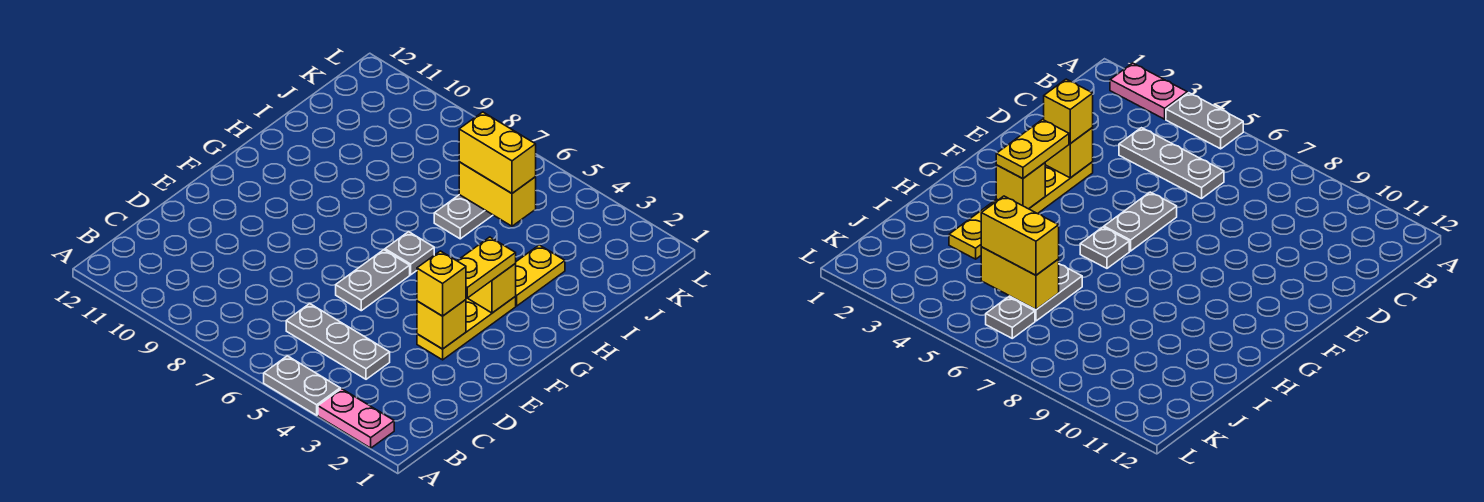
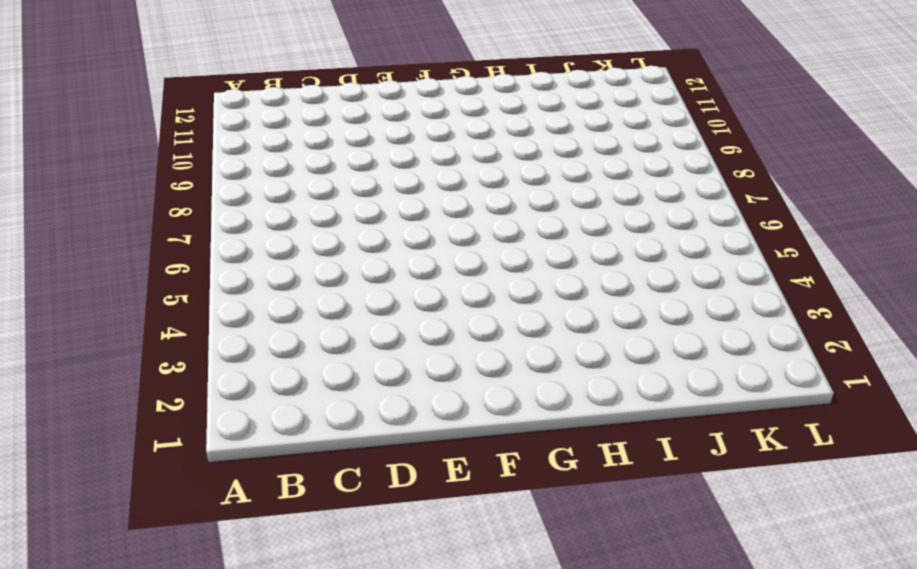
none -> pink 1x2 plate [318,389,394,448]
none -> grey 1x2 plate [264,356,340,415]
none -> grey 1x3 plate [286,304,390,379]

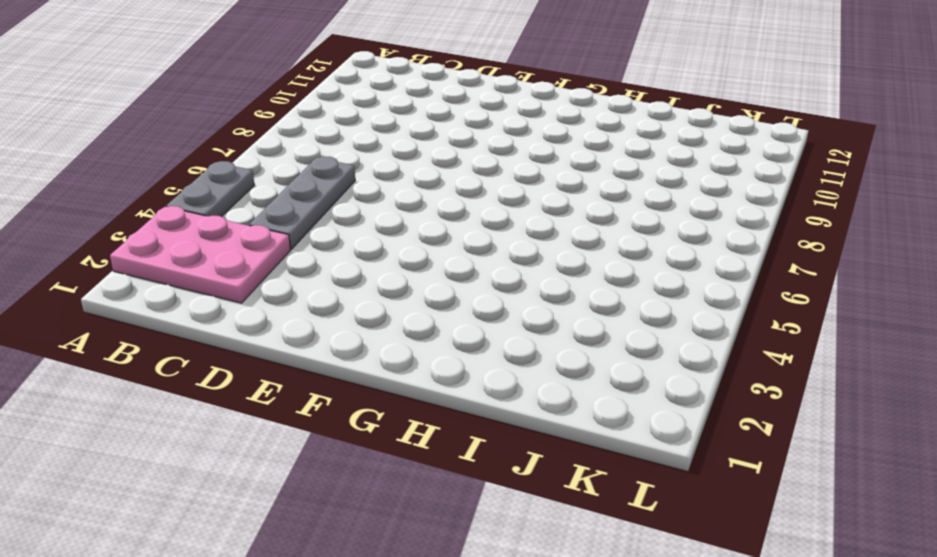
pink 2x3 plate [110,206,291,303] -> pink 1x2 plate [318,389,394,448]
none -> yellow 1x3 plate [417,297,516,360]
none -> grey 1x2 plate [336,250,410,311]
none -> grey 1x1 plate [385,232,434,275]

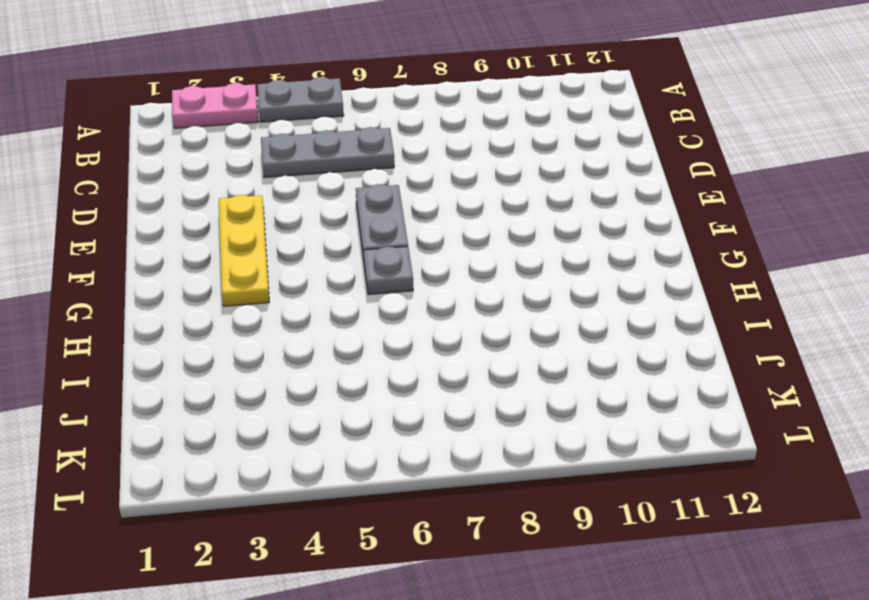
none -> yellow 1x2 plate [515,245,565,306]
none -> grey 1x2 plate [434,195,493,239]
none -> grey 1x1 plate [986,297,1035,338]

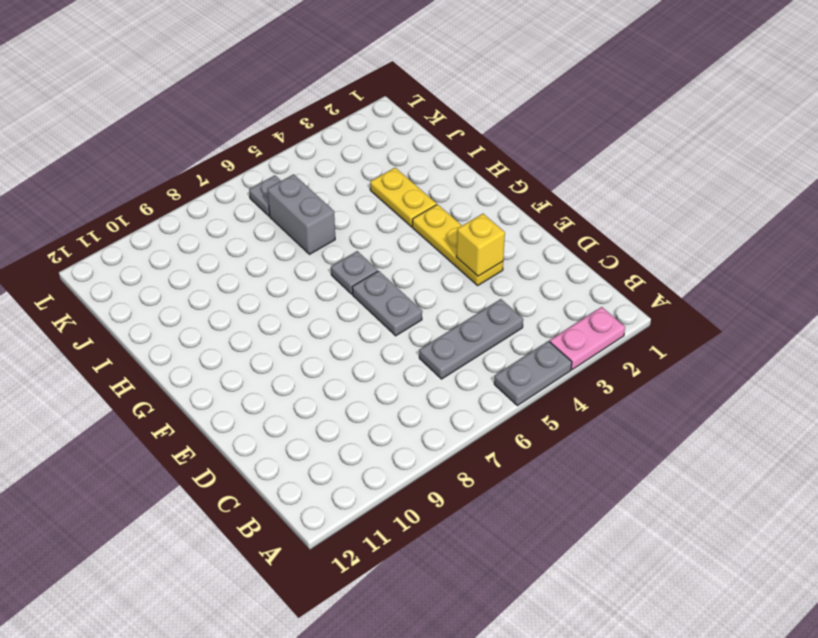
grey 1x2 brick [267,174,335,254] -> grey 1x2 plate [434,195,493,239]
none -> yellow 1x1 brick [468,264,516,313]
none -> yellow 1x2 brick [459,162,536,226]
none -> yellow 1x1 brick [417,251,466,316]

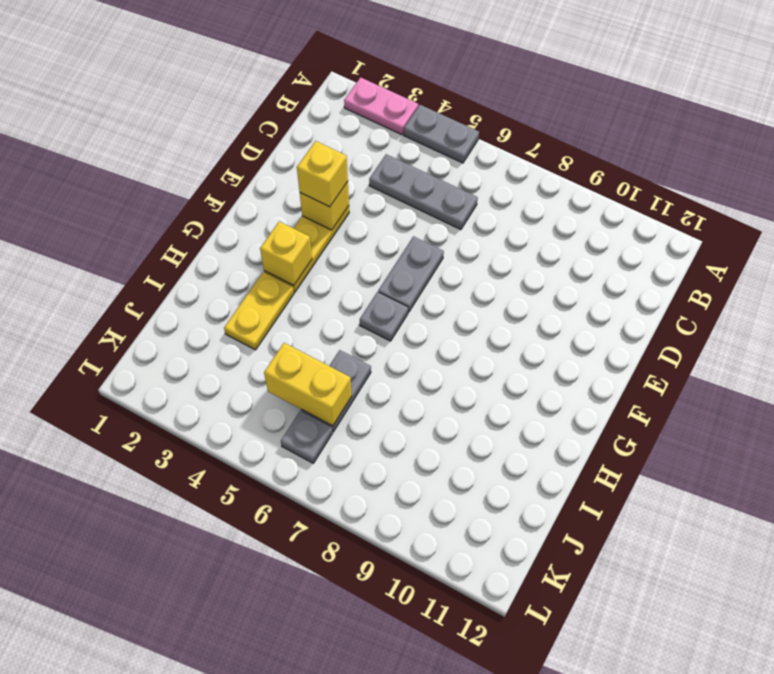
none -> yellow 1x2 plate [457,237,516,298]
none -> yellow 1x2 brick [459,112,536,193]

